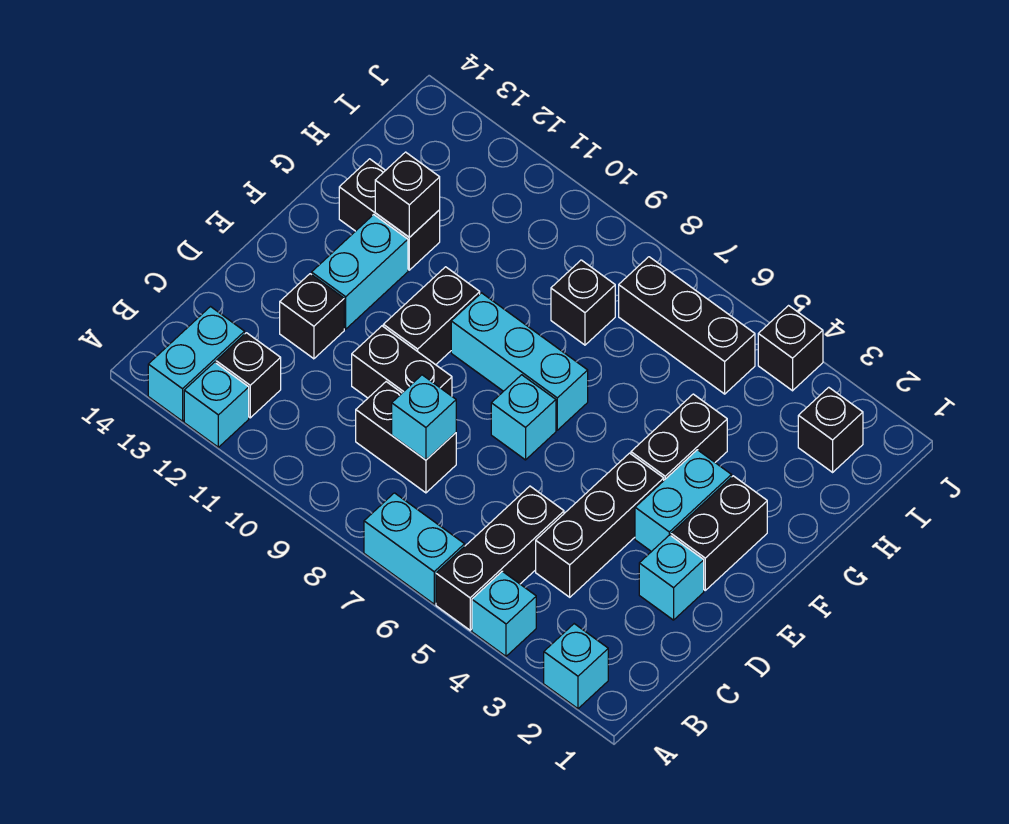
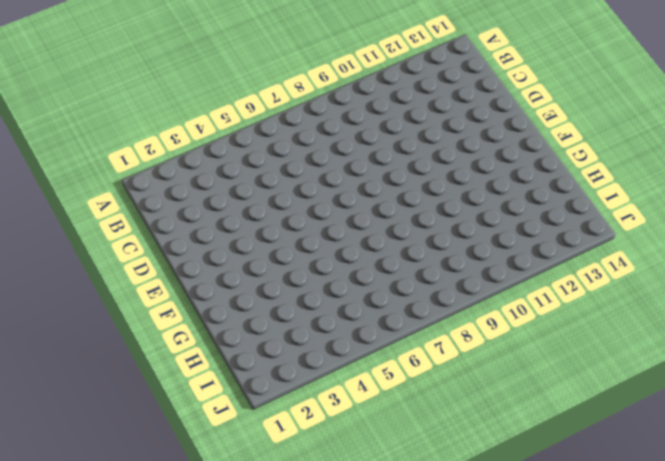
none -> cyan 1x1 brick [544,624,608,709]
none -> cyan 1x1 brick [472,571,536,656]
none -> black 1x3 brick [436,486,564,630]

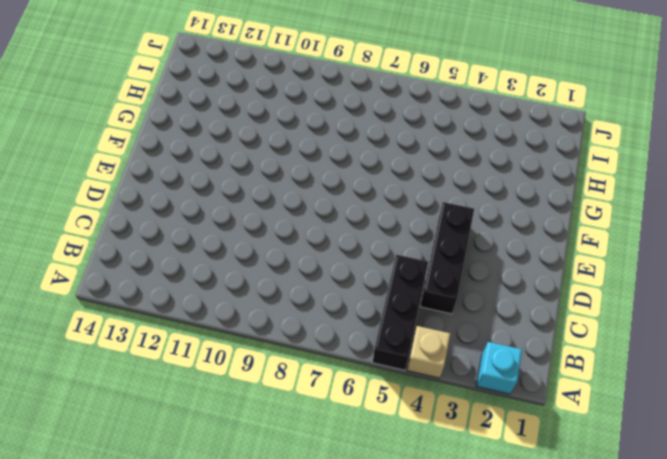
tan 1x1 brick [407,326,450,378] -> cyan 1x1 brick [472,571,536,656]
none -> cyan 1x2 brick [364,493,465,604]
none -> cyan 1x1 brick [184,362,249,447]
none -> cyan 1x2 brick [148,307,245,421]

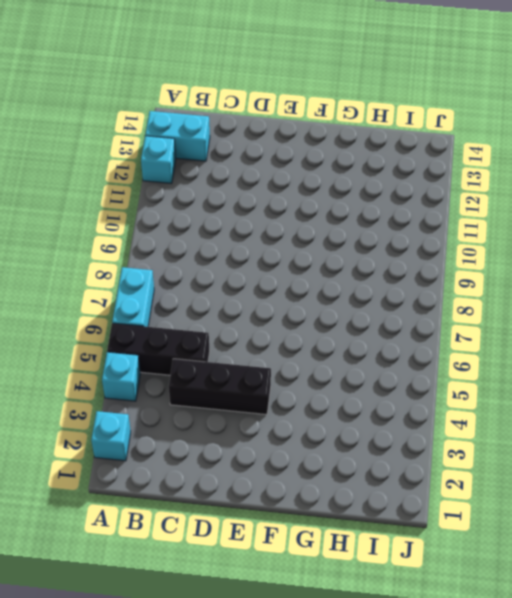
none -> black 1x1 brick [216,333,281,418]
none -> black 1x2 brick [356,382,456,493]
none -> cyan 1x1 brick [639,535,704,620]

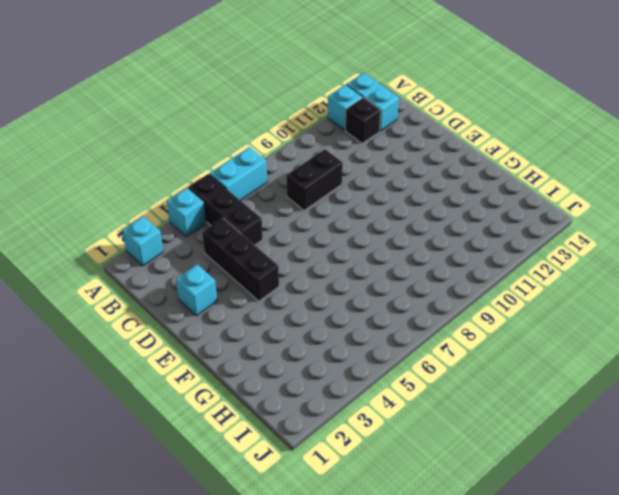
none -> black 1x2 brick [352,326,452,398]
none -> black 1x1 brick [280,274,344,359]
none -> black 1x2 brick [671,476,767,590]

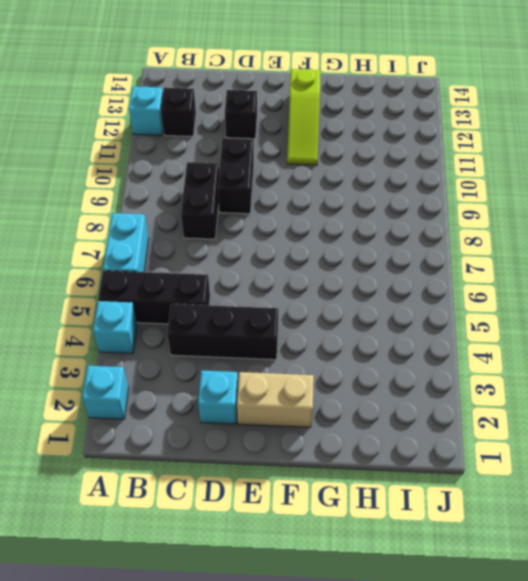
tan 1x2 brick [237,372,314,427] -> black 1x2 brick [671,476,767,590]
lime 1x3 slope [287,69,321,165] -> cyan 1x2 brick [312,215,408,329]
none -> cyan 1x2 brick [148,307,245,421]
none -> cyan 1x2 brick [635,450,732,552]
none -> cyan 1x1 brick [491,375,556,460]

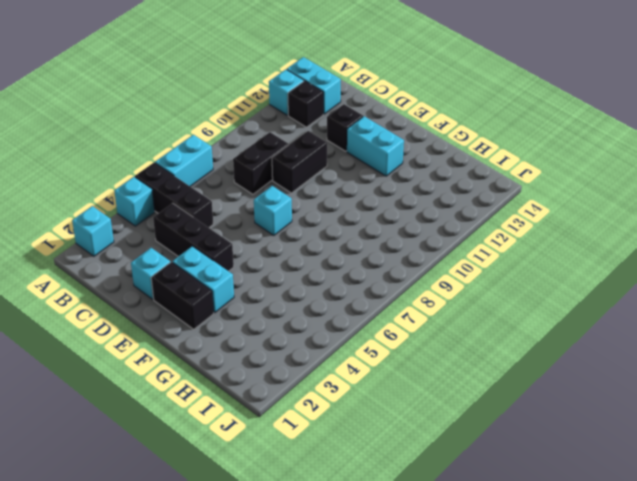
none -> black 1x2 brick [383,267,480,365]
none -> black 1x2 brick [631,394,727,480]
none -> cyan 1x3 brick [451,293,588,430]

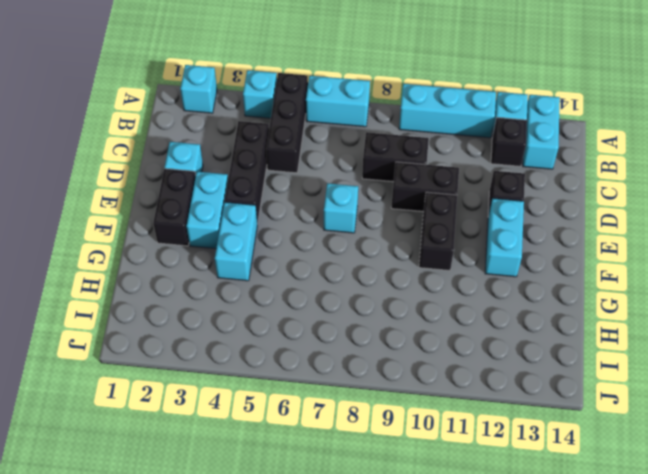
cyan 1x3 brick [399,84,496,138] -> cyan 1x3 brick moved to [451,293,588,430]
cyan 1x2 brick [215,202,257,281] -> black 1x2 brick [631,394,727,480]
none -> black 1x2 brick [339,159,440,270]
none -> black 1x1 brick [551,260,615,345]
none -> black 1x1 brick [798,387,863,472]

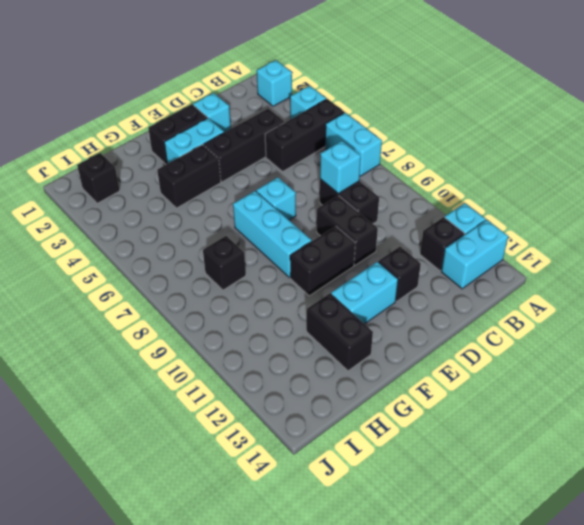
none -> black 1x3 brick [619,257,755,394]
none -> black 1x1 brick [758,306,823,391]
none -> black 1x1 brick [375,152,440,237]

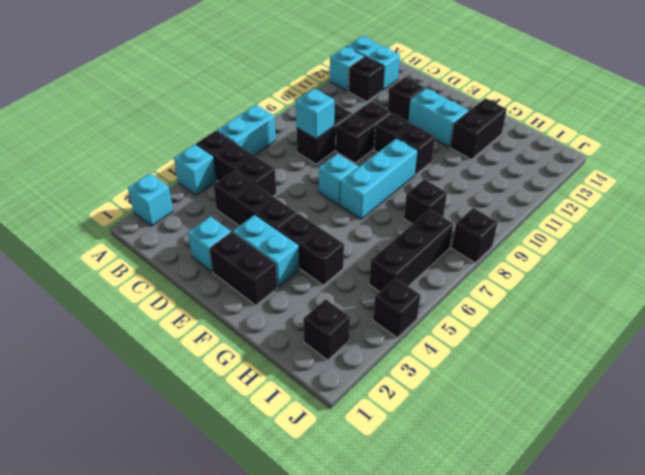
black 1x1 brick [452,208,498,263] -> black 1x1 brick moved to [375,152,440,237]

